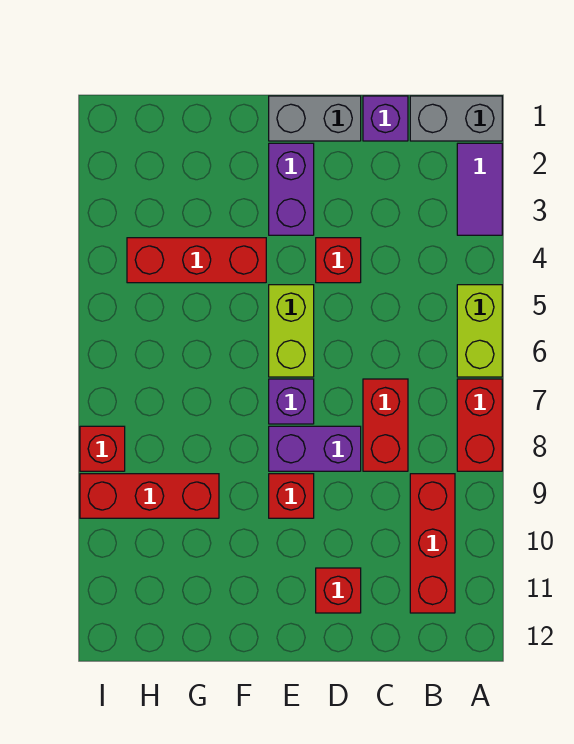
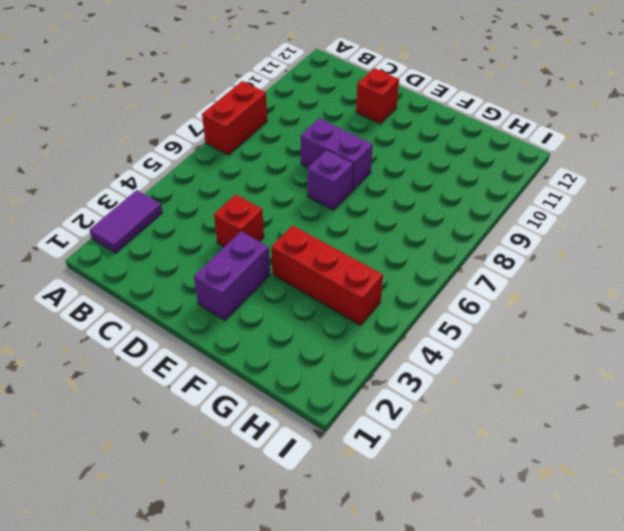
none -> grey 1x2 brick [410,96,502,141]
none -> lime 1x2 brick [457,285,502,377]
none -> red 1x3 brick [410,474,455,613]

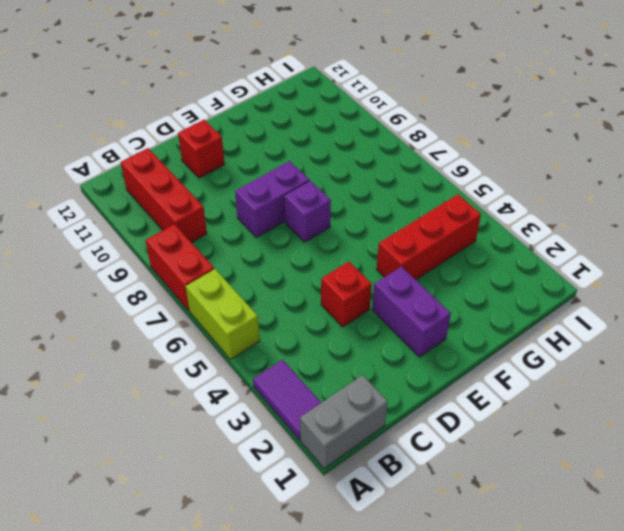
none -> purple 1x1 brick [363,96,408,141]
none -> red 1x2 brick [363,379,408,471]
none -> grey 1x2 brick [269,96,361,141]

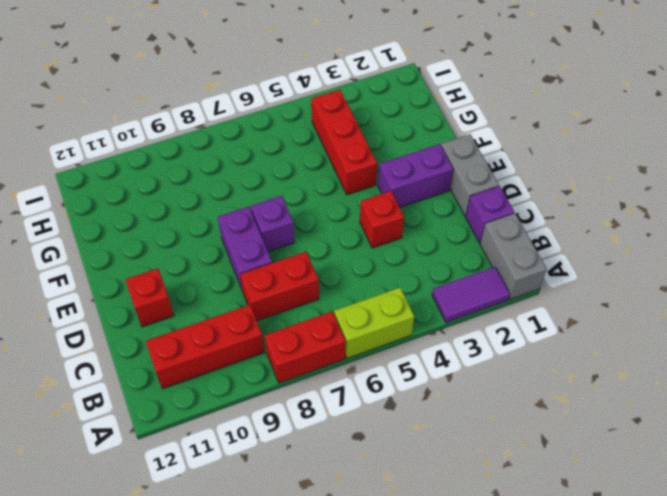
none -> lime 1x2 brick [269,285,314,377]
none -> red 1x1 brick [269,474,314,518]
none -> red 1x3 brick [80,474,219,518]

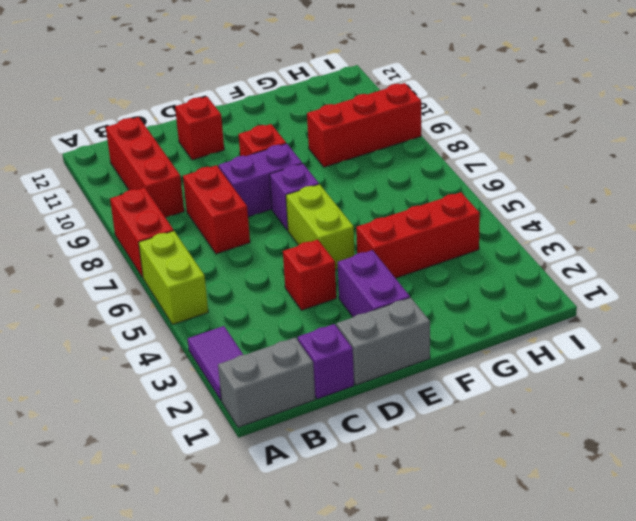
none -> red 1x1 brick [80,426,125,471]

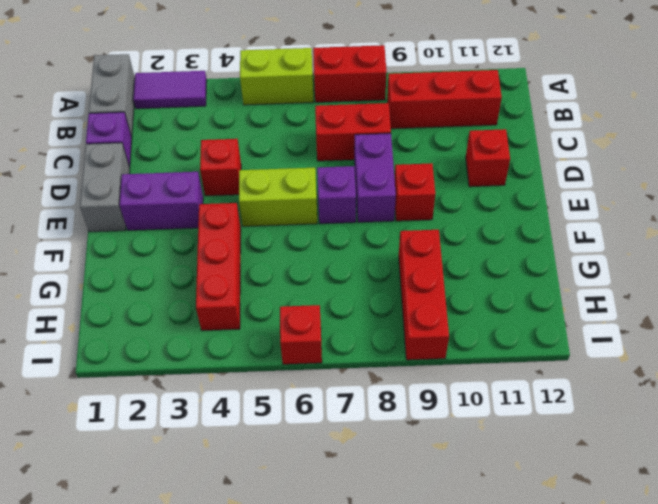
red 1x1 brick [280,305,322,364] -> red 1x1 brick moved to [80,426,125,471]

